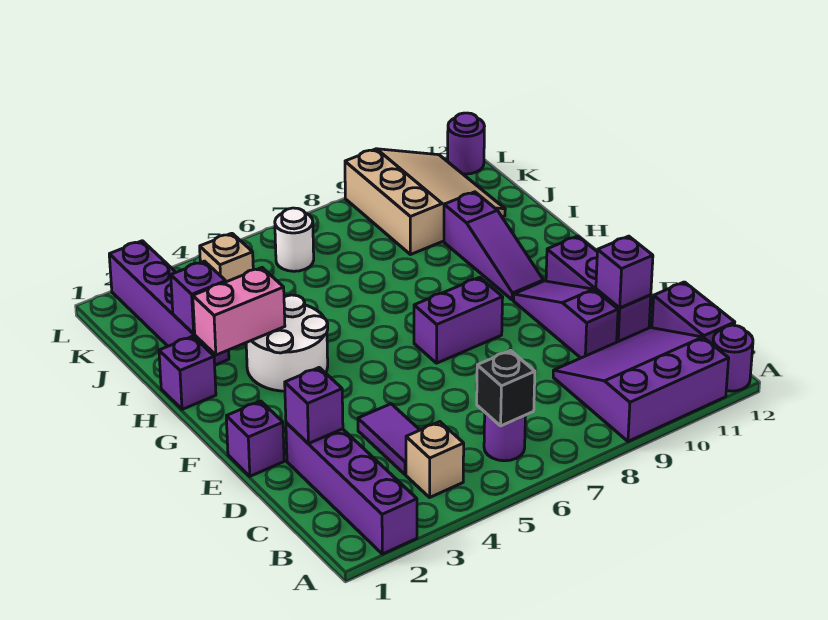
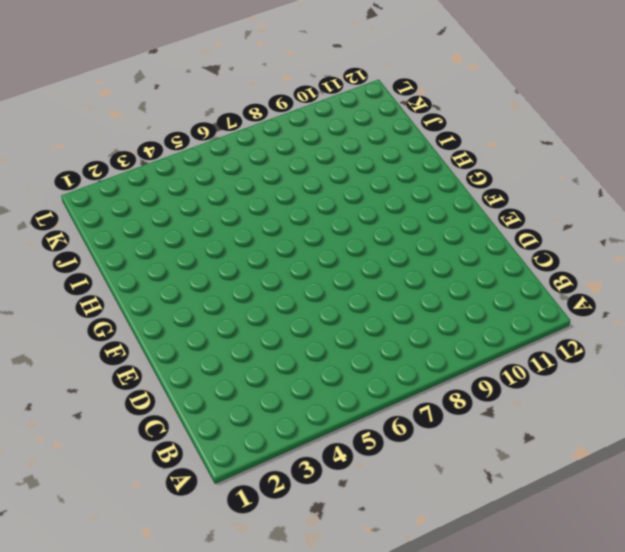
none -> purple 1x4 brick [286,423,417,554]
none -> purple 3x3 slope [553,328,729,441]
none -> purple 1x1 round brick [713,325,753,391]

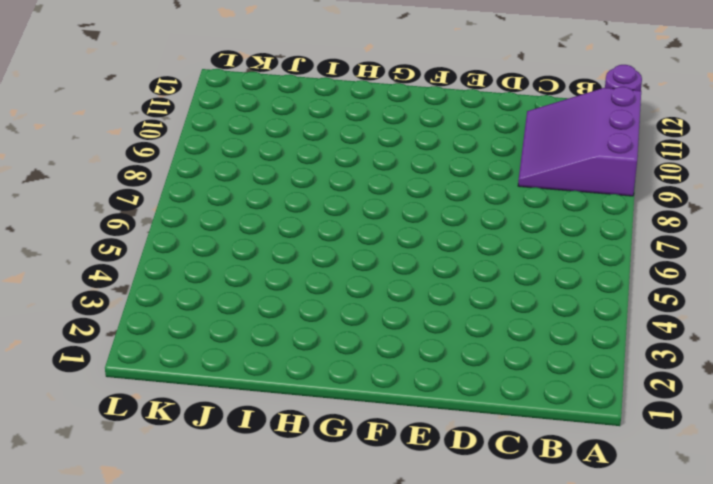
none -> purple 1x4 brick [286,423,417,554]
none -> tan 1x1 brick [406,422,464,497]
none -> purple 1x1 round brick [484,413,525,461]

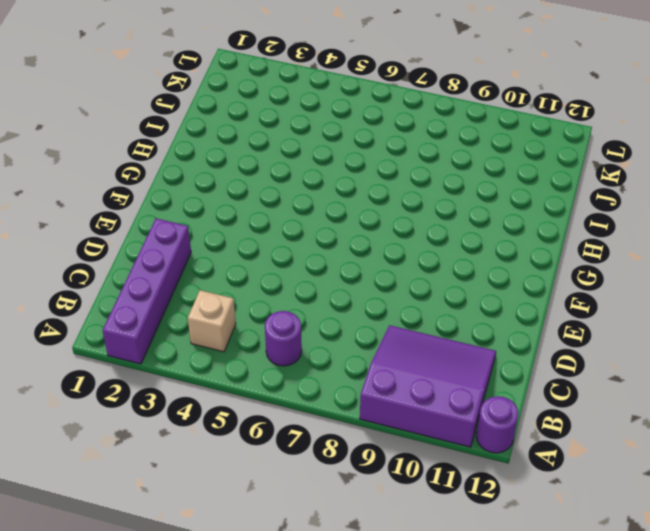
none -> purple 1x2 brick [652,282,735,345]
none -> purple 1x2 tile [358,404,419,474]
none -> purple 1x3 slope [513,281,618,358]

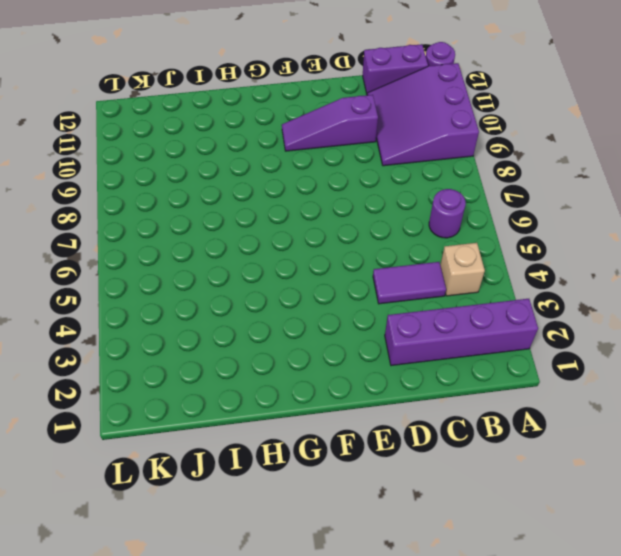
none -> purple 1x3 brick [546,236,651,342]
none -> purple 1x1 brick [226,401,284,476]
none -> purple 1x2 brick [414,277,503,363]

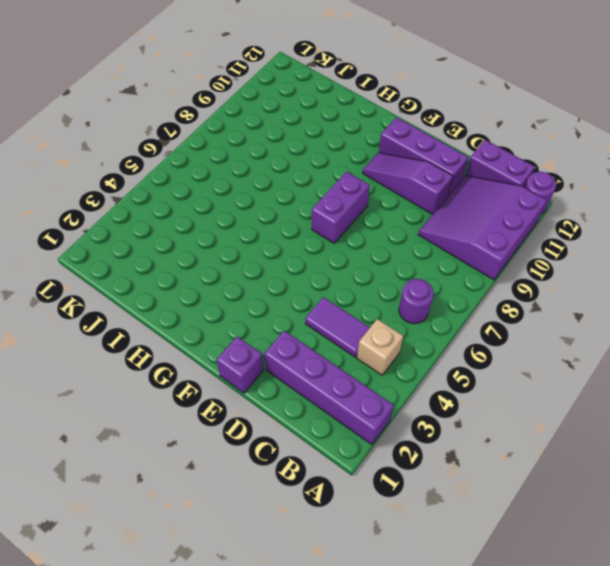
none -> white 2x2 round brick [246,295,328,391]
none -> purple 1x3 slope [444,192,543,300]
none -> purple 1x1 brick [159,336,216,409]

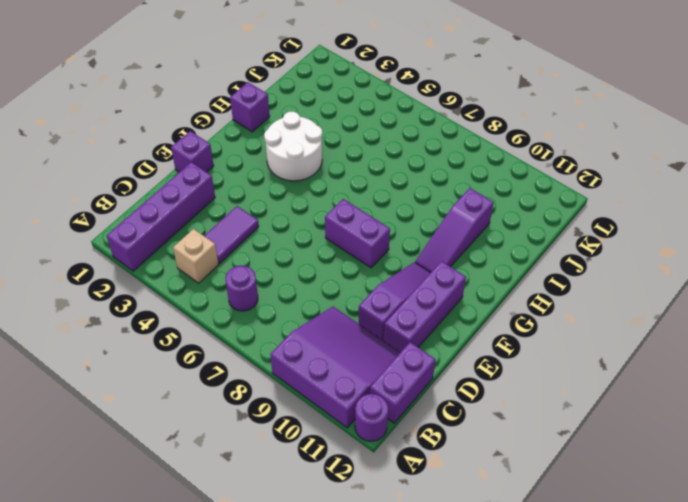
none -> purple 1x4 brick [109,241,229,365]
none -> tan 3x3 slope [345,149,505,255]
none -> tan 1x1 brick [200,233,253,282]

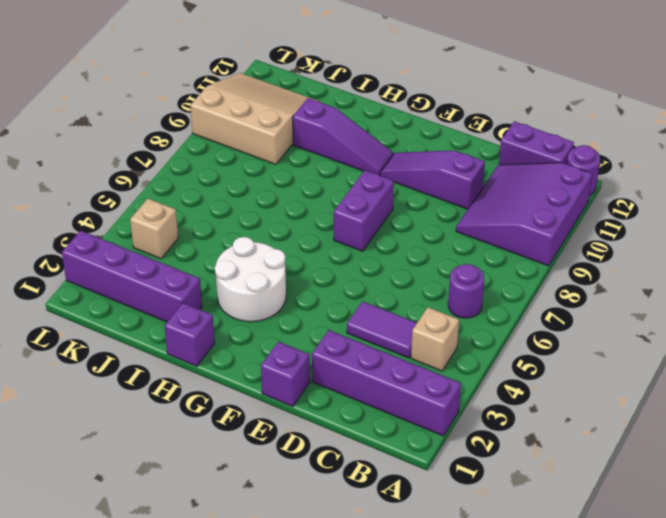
none -> purple 1x3 brick [546,236,651,342]
none -> white 1x1 round brick [275,208,314,271]
none -> purple 1x1 round brick [448,113,484,174]

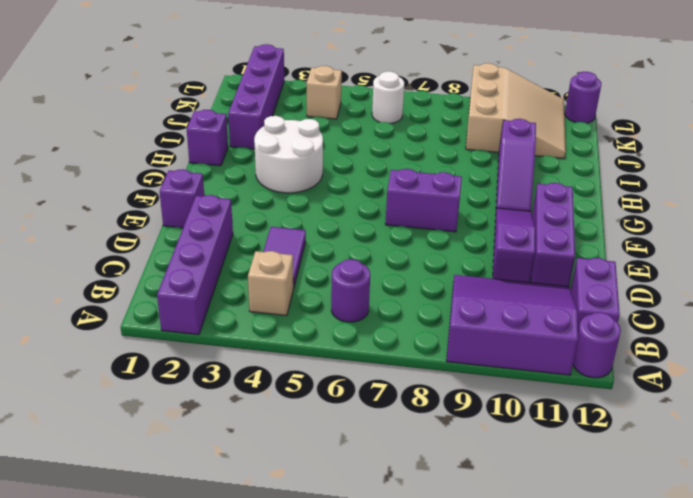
none -> black 1x1 brick [477,351,535,426]
none -> purple 1x1 brick [285,368,343,444]
none -> purple 1x1 brick [596,236,653,308]

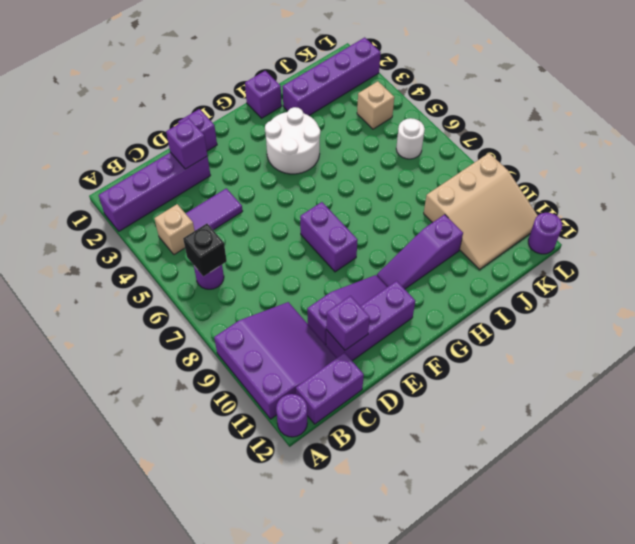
none -> pink 1x2 brick [193,268,285,355]
none -> purple 1x1 brick [171,261,226,334]

